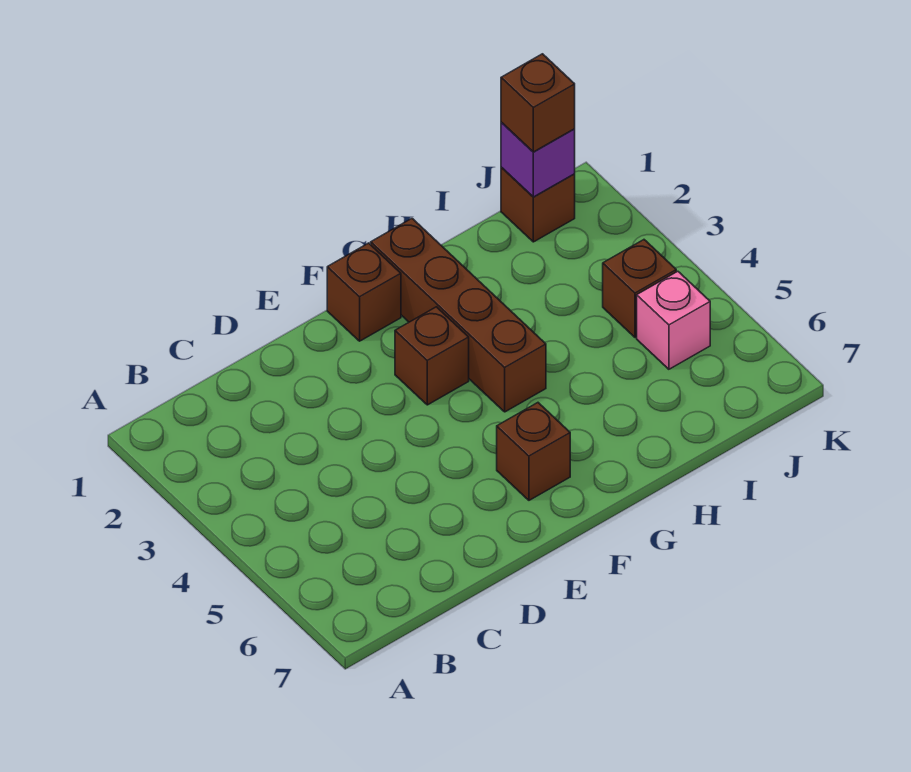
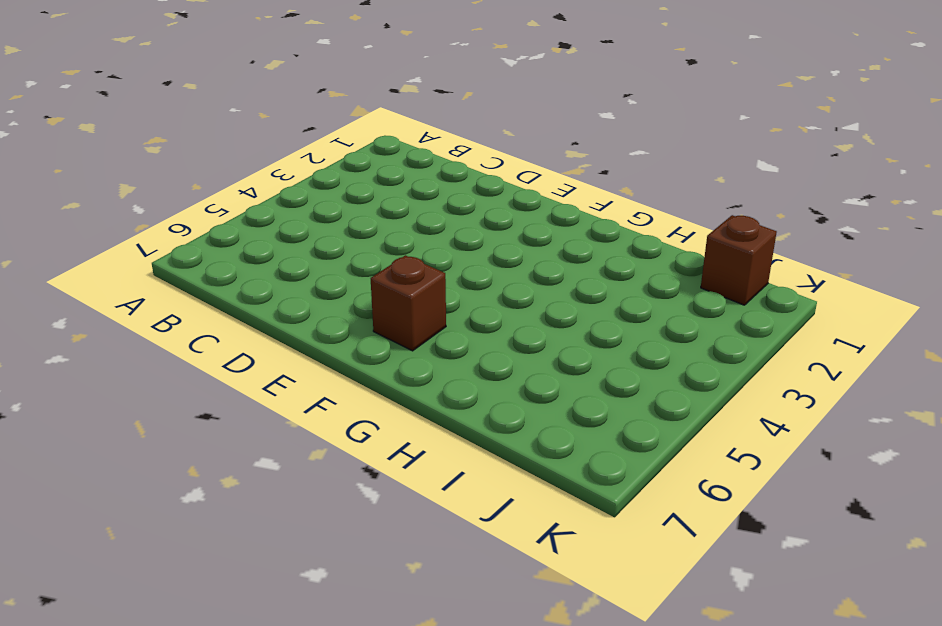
none -> brown 1x1 brick [327,243,401,341]
none -> brown 1x1 brick [395,307,469,405]

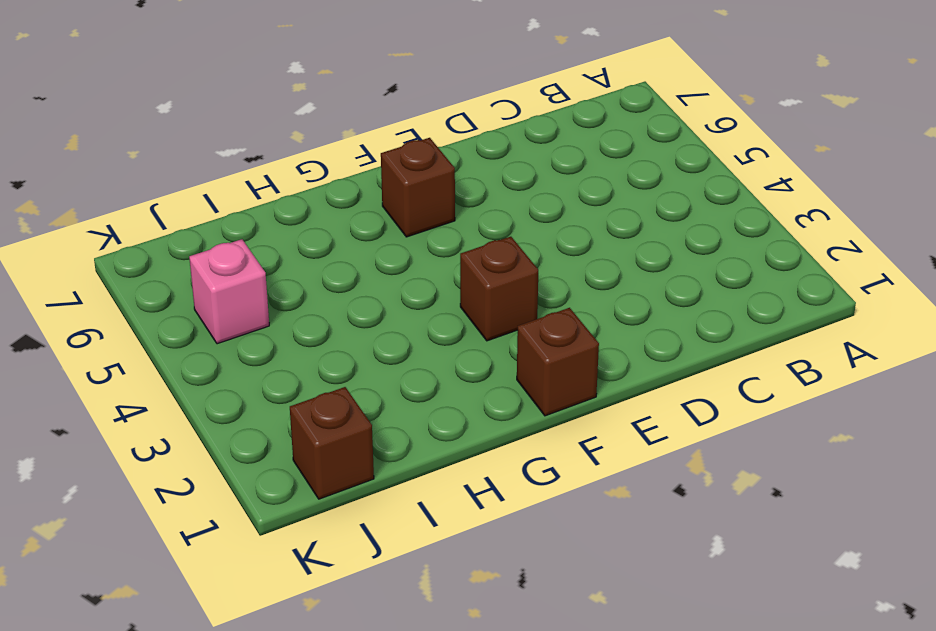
none -> brown 1x4 brick [371,219,546,412]
none -> brown 1x1 brick [603,240,676,338]

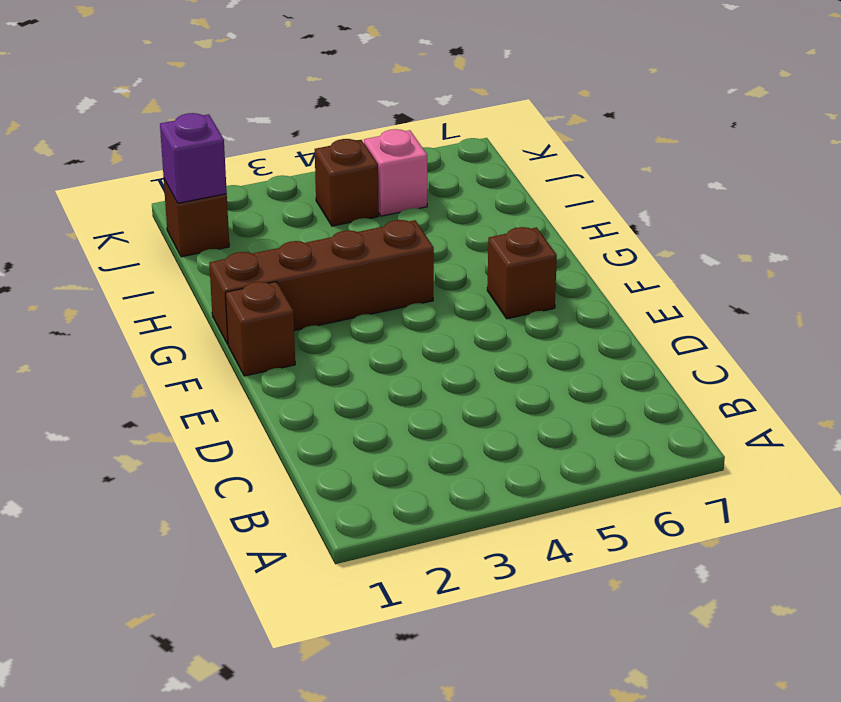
none -> brown 1x1 brick [395,307,469,405]
none -> brown 1x1 brick [501,54,575,152]

